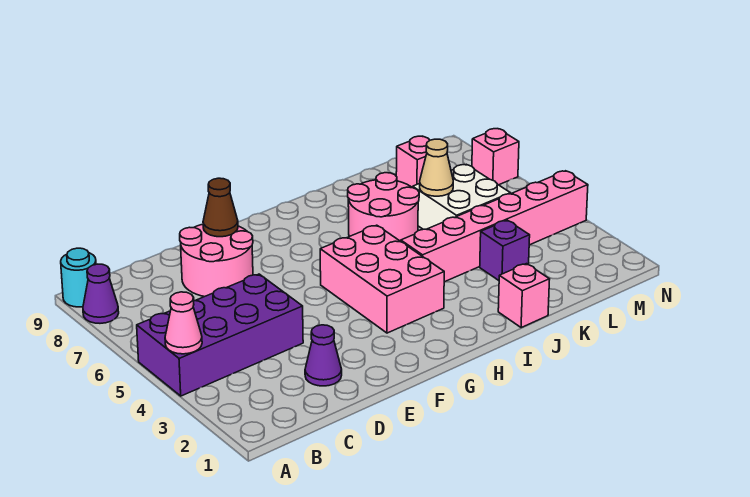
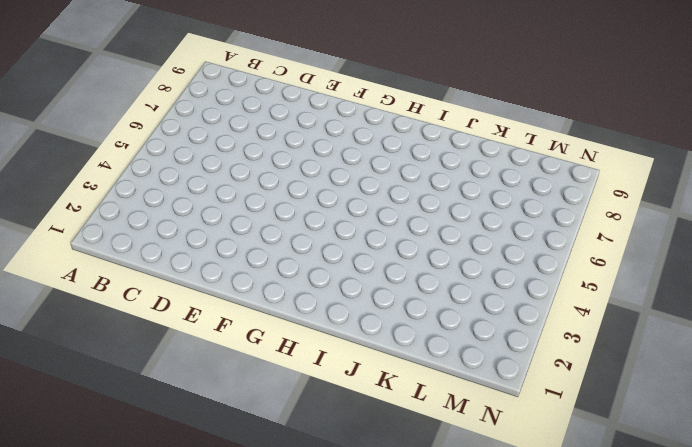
none -> purple 2x4 brick [137,274,303,396]
none -> purple 1x1 cone [83,264,119,323]
none -> cyan 1x1 round brick [61,248,96,307]

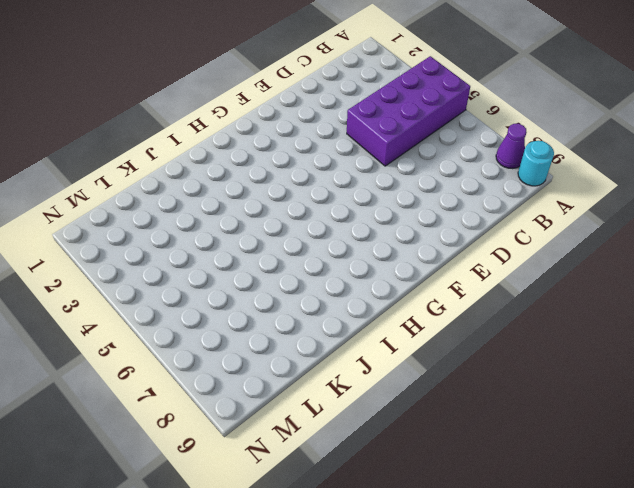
none -> purple 1x1 cone [305,325,342,386]
none -> pink 2x2 round brick [180,224,253,297]
none -> pink 2x3 brick [320,225,444,333]

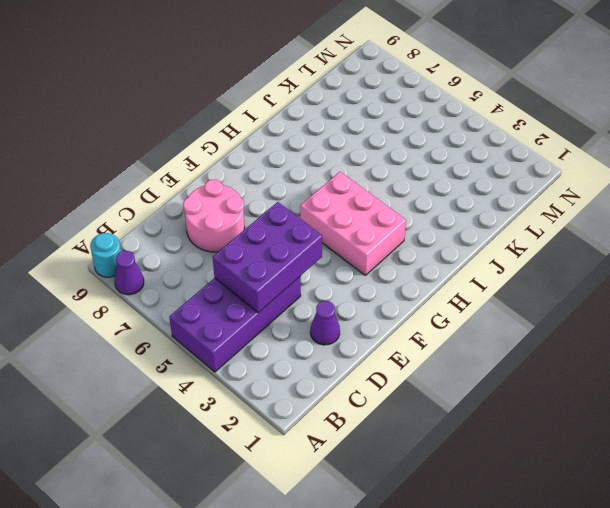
purple 2x3 brick [213,202,322,313] -> none
none -> pink 1x6 brick [401,171,588,282]
none -> pink 2x2 round brick [348,173,419,241]
none -> pink 1x1 brick [498,264,550,328]

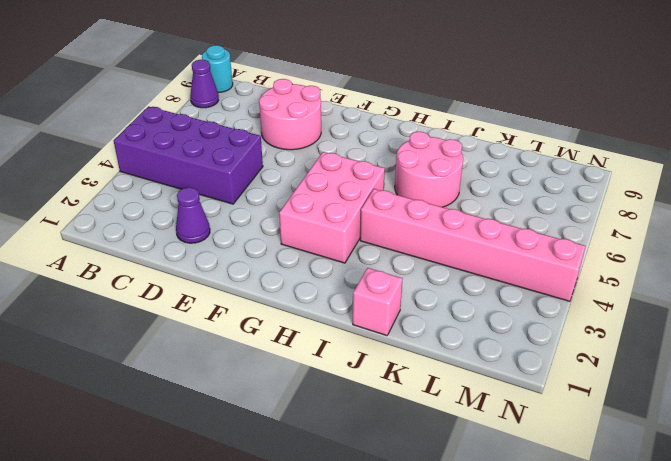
none -> purple 1x1 brick [480,220,530,280]
none -> white 2x2 brick [413,164,511,229]
none -> pink 1x1 brick [396,136,430,188]

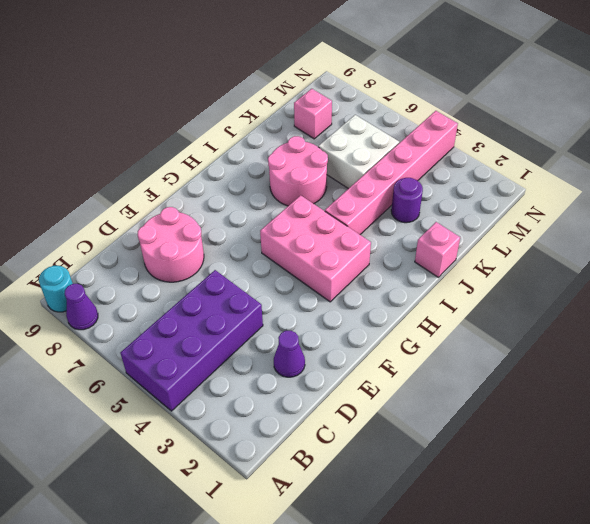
purple 1x1 round brick [391,178,423,223] -> purple 1x1 brick [480,220,530,280]
none -> pink 1x1 brick [472,129,519,185]
none -> pink 1x1 cone [165,292,202,354]
none -> brown 1x1 cone [203,178,238,237]

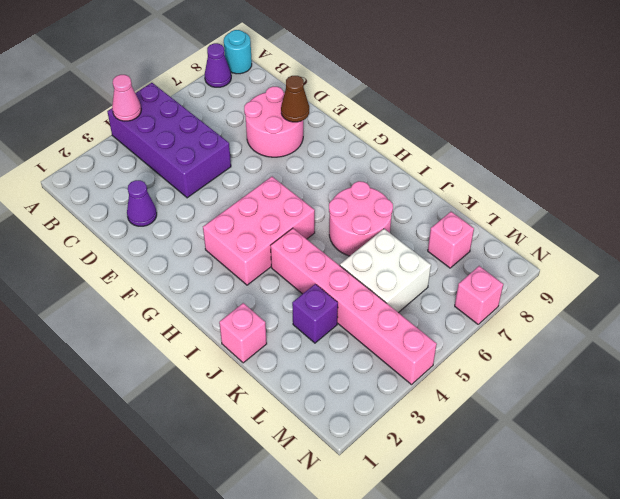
none -> tan 1x1 cone [420,139,453,196]

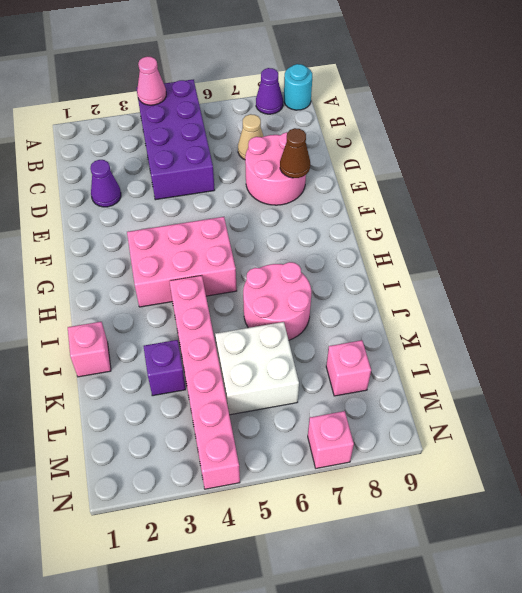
tan 1x1 cone [238,114,264,160] -> tan 1x1 cone moved to [420,139,453,196]

